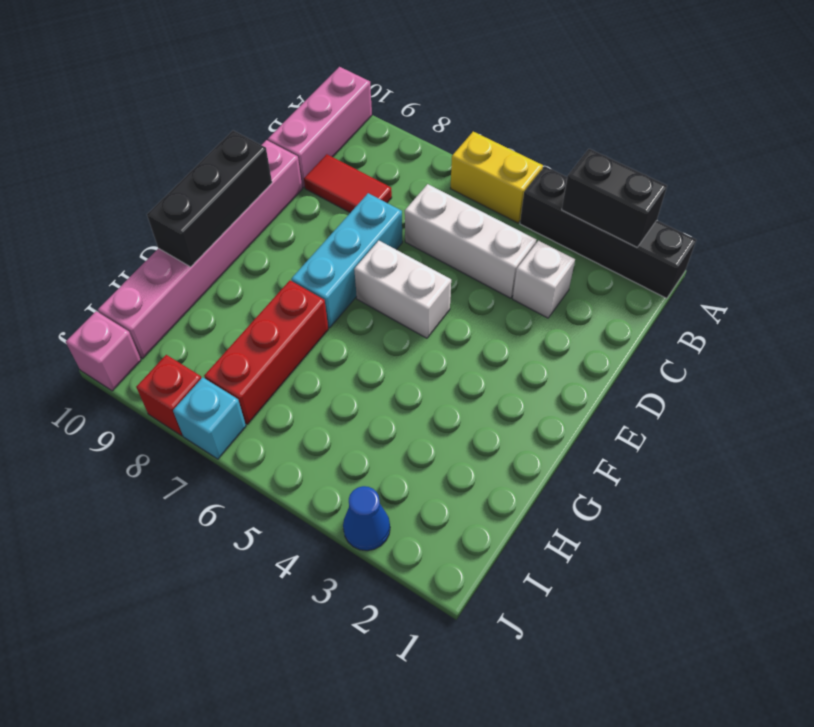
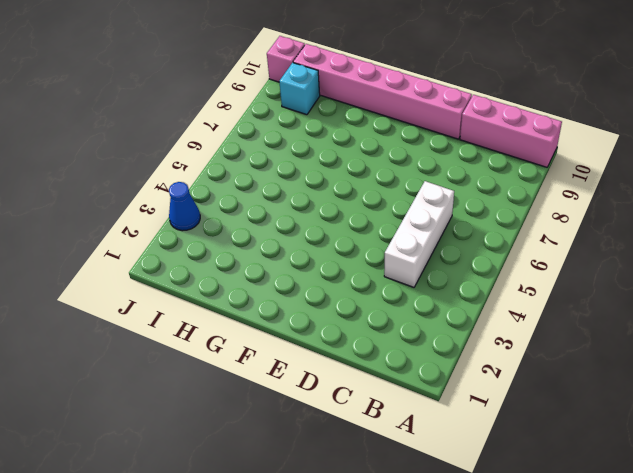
cyan 1x1 brick [279,63,320,115] -> cyan 1x1 brick moved to [173,377,246,459]
none -> black 1x4 brick [520,166,696,298]
none -> yellow 1x2 brick [451,132,543,223]
none -> white 1x1 brick [513,240,575,318]

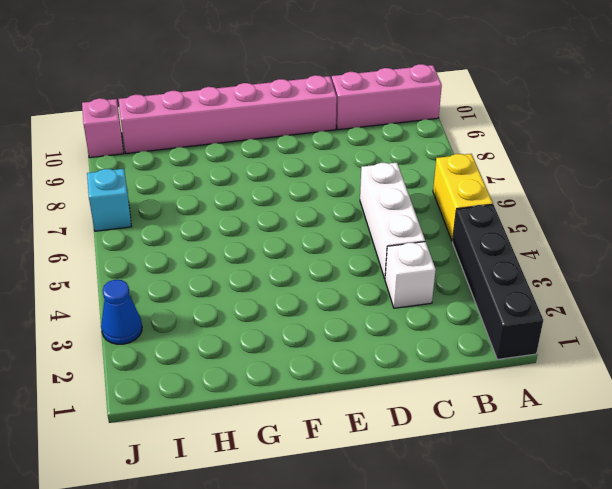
none -> red 1x2 tile [304,154,392,213]
none -> cyan 1x3 brick [291,193,402,328]
none -> white 1x2 brick [354,241,451,338]

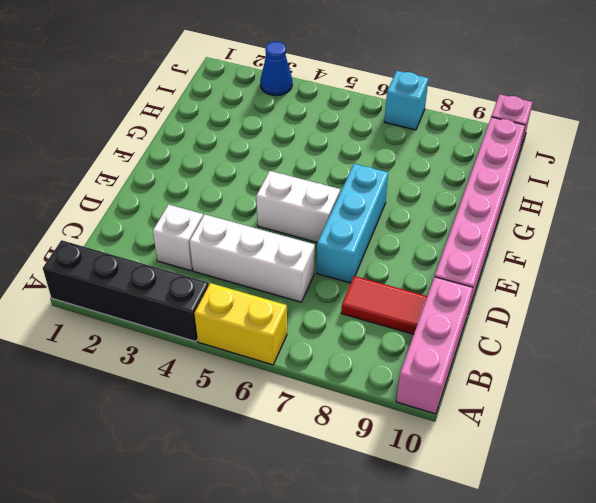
none -> red 1x3 brick [204,280,328,424]
none -> red 1x1 brick [136,355,201,436]
none -> black 1x2 brick [562,149,667,247]

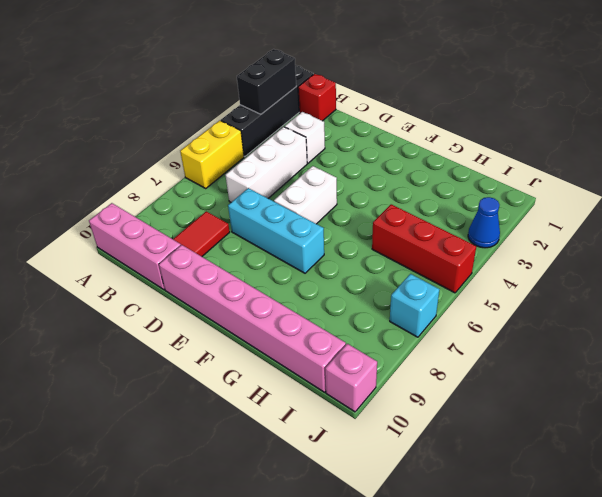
red 1x1 brick [298,74,336,121] -> red 1x1 brick moved to [136,355,201,436]
red 1x3 brick [372,204,476,293] -> red 1x3 brick moved to [204,280,328,424]
none -> black 1x3 brick [147,130,272,267]

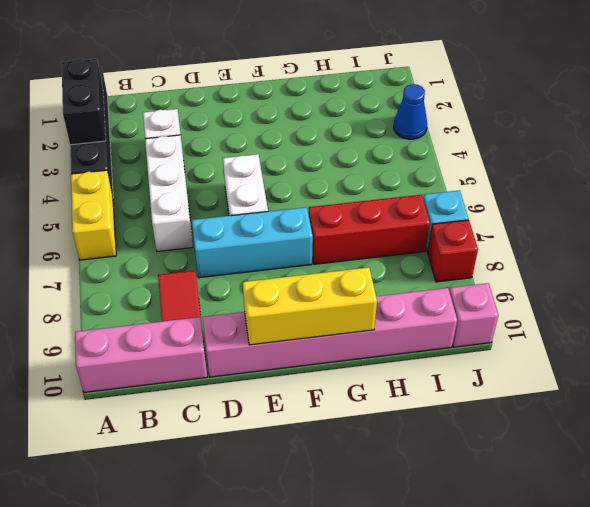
yellow 1x3 brick [243,267,377,345] -> black 1x3 brick [147,130,272,267]

